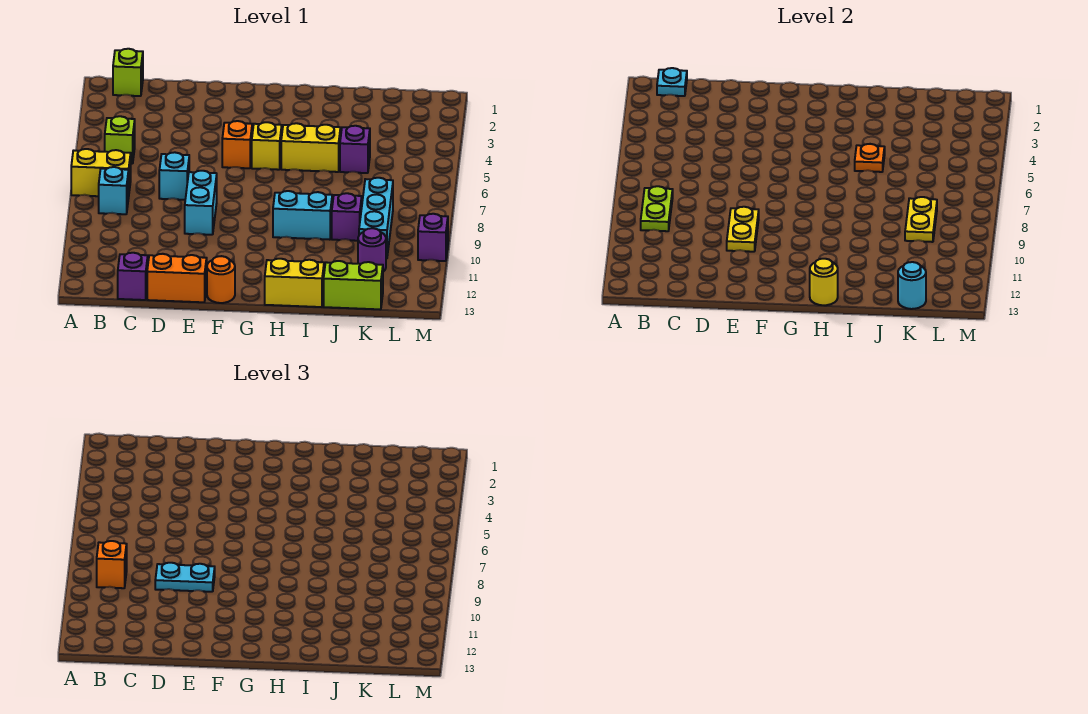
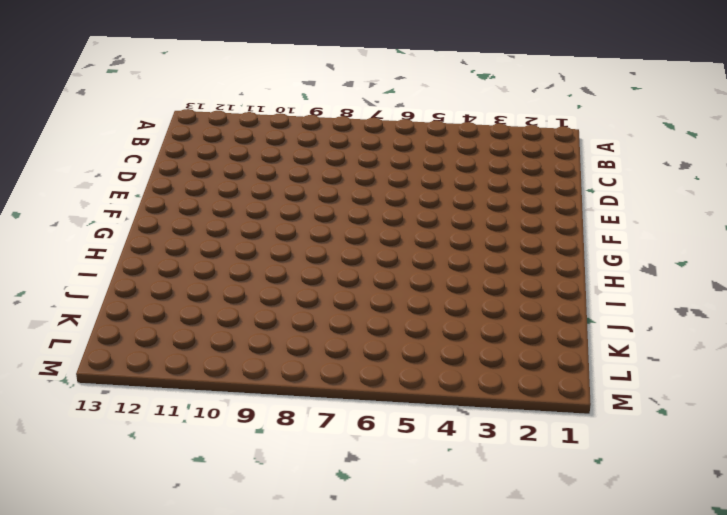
none -> yellow 1x2 brick [71,149,131,196]
none -> lime 1x1 brick [113,49,143,96]
none -> lime 1x1 brick [105,116,135,164]

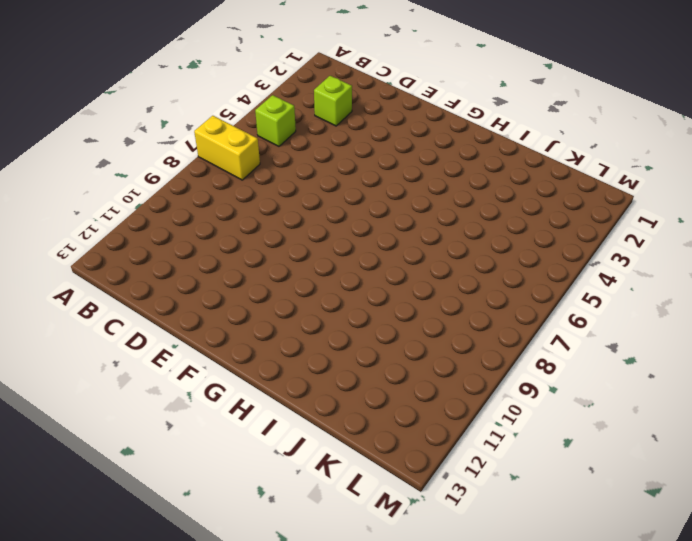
lime 1x1 brick [314,76,352,126] -> lime 1x1 brick moved to [113,49,143,96]
none -> cyan 1x1 brick [99,167,129,214]
none -> purple 1x1 brick [118,253,148,300]
none -> cyan 1x1 brick [159,152,189,200]

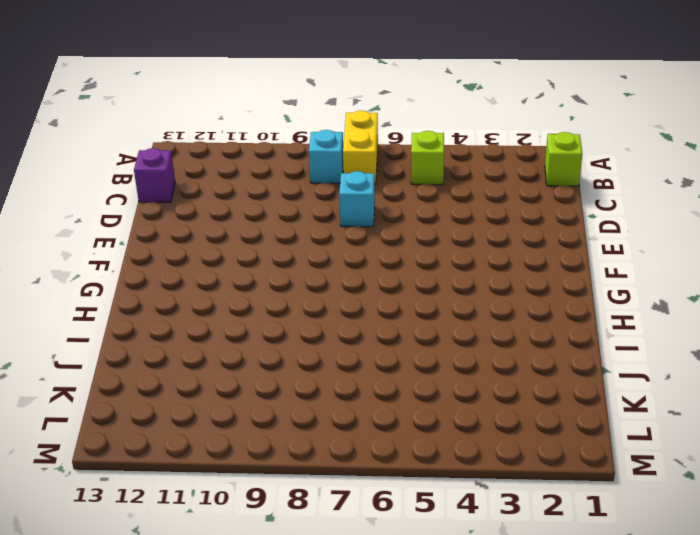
none -> orange 1x2 brick [147,254,207,302]
none -> cyan 1x2 brick [185,171,217,235]
none -> orange 1x1 brick [222,121,252,168]

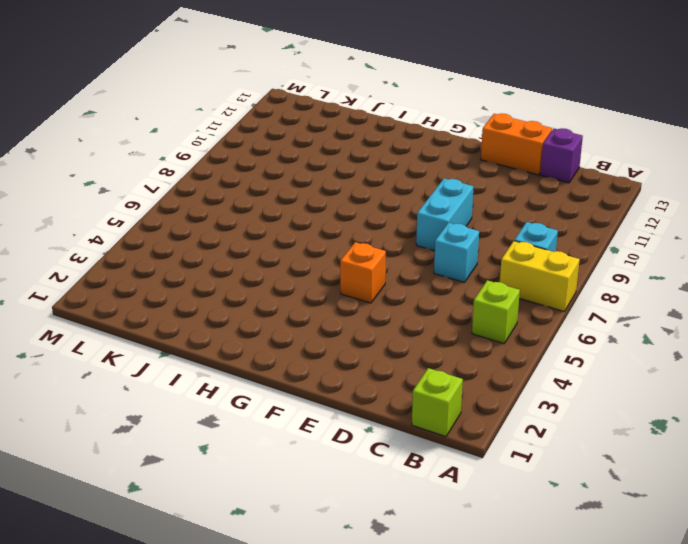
none -> orange 1x1 round brick [207,256,235,303]
none -> yellow 1x1 brick [252,122,282,170]
none -> yellow 1x2 brick [281,123,341,172]

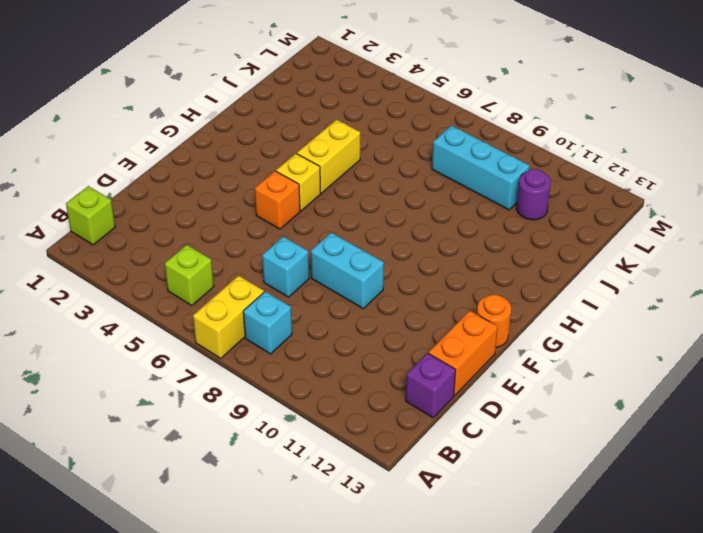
none -> cyan 1x2 brick [273,191,332,240]
none -> yellow 1x2 brick [265,259,324,307]
none -> purple 1x1 brick [340,126,370,173]

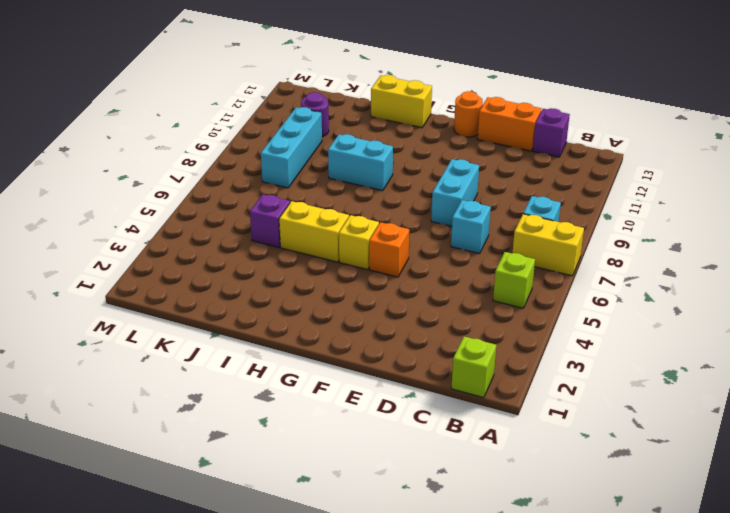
none -> purple 1x1 brick [332,193,362,241]
none -> lime 1x2 brick [324,261,383,309]
none -> purple 1x1 brick [418,214,448,261]

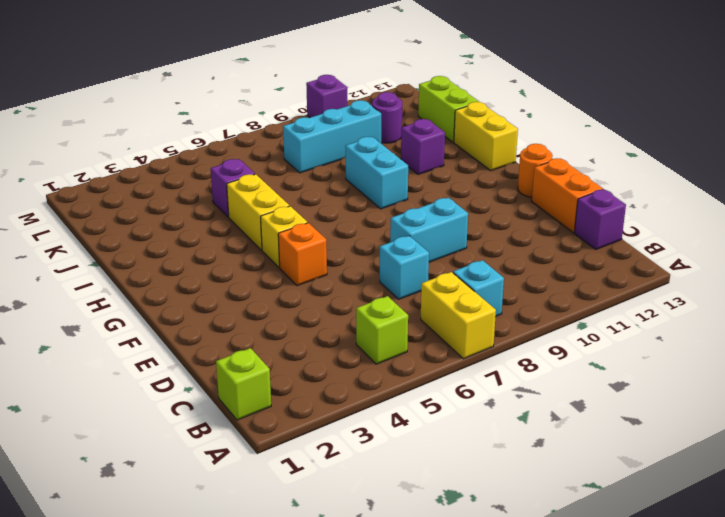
purple 1x1 brick [401,119,445,174] -> purple 1x1 brick moved to [332,193,362,241]
none -> cyan 1x1 plate [657,68,687,96]
none -> lime 1x2 plate [641,186,673,231]
none -> yellow 1x2 plate [727,207,759,252]

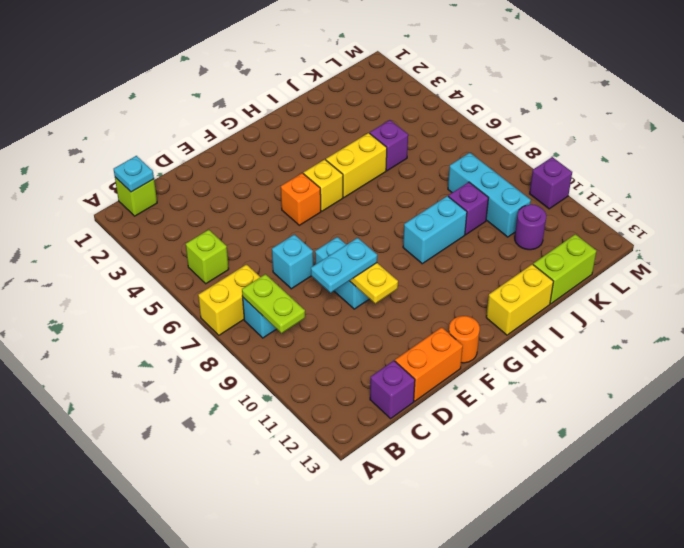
none -> yellow 1x1 round brick [810,259,838,305]
none -> orange 1x1 plate [855,144,885,172]
none -> yellow 1x2 plate [905,197,937,242]

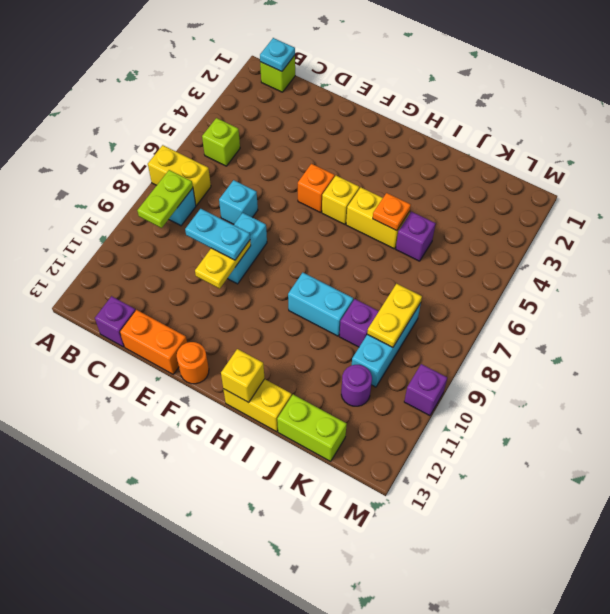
yellow 1x1 brick [221,349,265,402] -> yellow 1x1 round brick [810,259,838,305]
none -> cyan 1x1 round brick [898,262,926,309]
none -> orange 1x1 brick [97,541,127,588]

